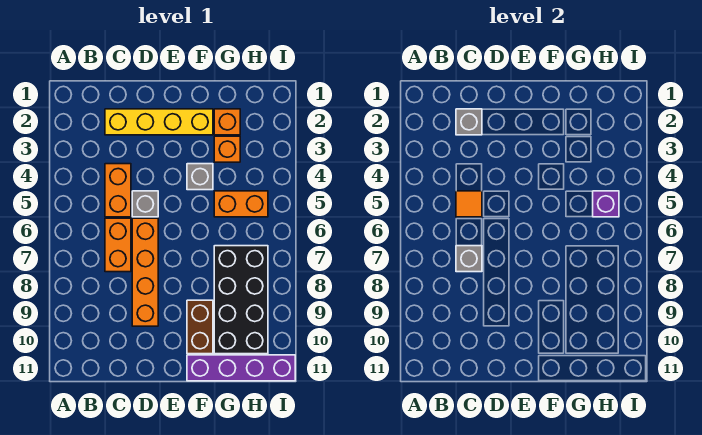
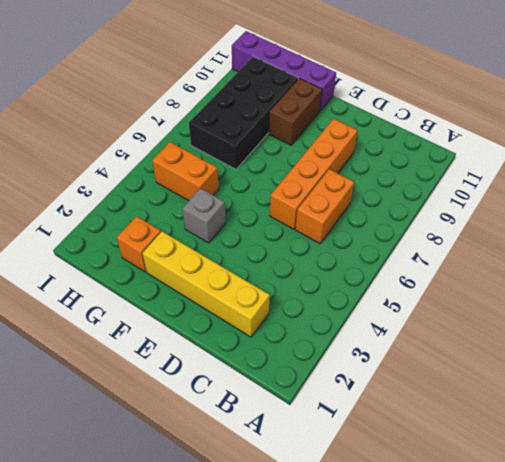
none -> orange 1x2 brick [105,164,131,217]
none -> grey 1x1 brick [132,191,158,217]
none -> orange 1x1 brick [214,136,240,162]

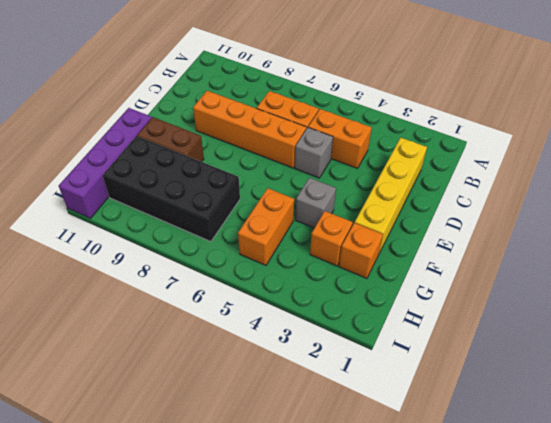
none -> grey 1x1 brick [456,109,482,135]
none -> orange 1x1 tile [456,191,482,217]
none -> grey 1x1 brick [456,246,482,272]

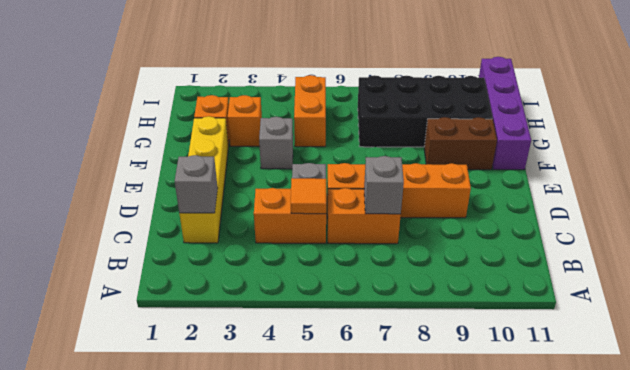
none -> purple 1x1 brick [593,191,619,217]

